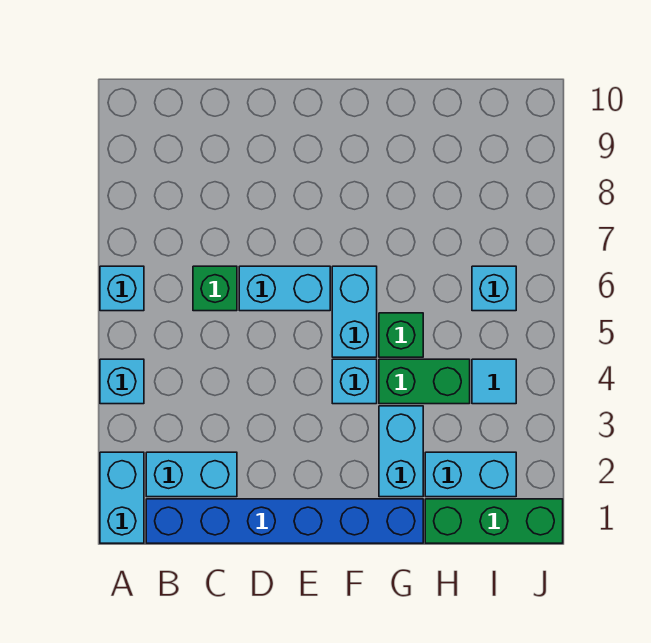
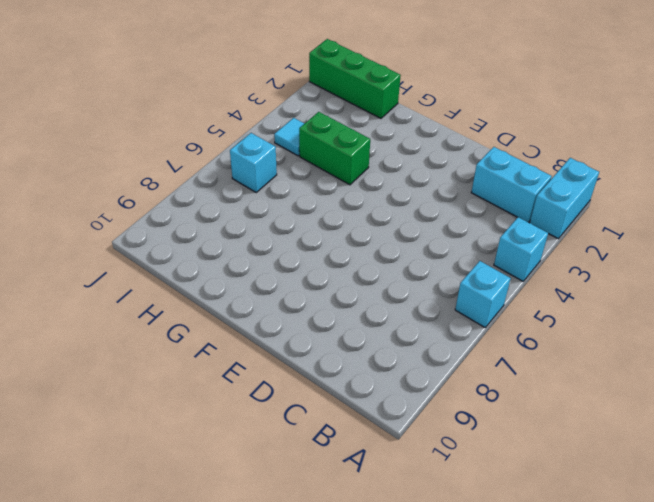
none -> blue 1x6 brick [146,499,423,543]
none -> green 1x1 brick [193,266,237,311]
none -> cyan 1x2 brick [239,266,330,311]

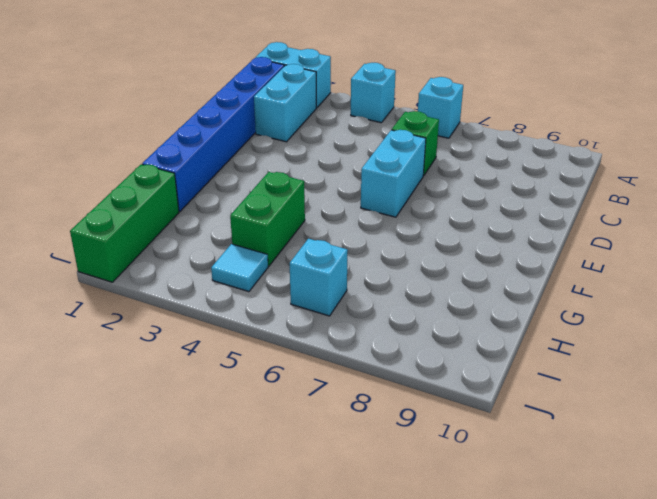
none -> cyan 1x1 brick [332,359,377,404]
none -> cyan 1x2 brick [332,266,377,357]
none -> cyan 1x2 brick [379,406,423,497]

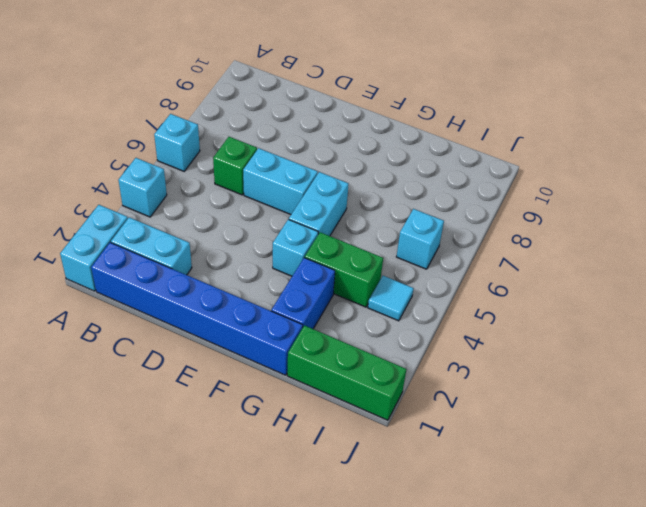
blue 1x2 brick [271,258,335,329] -> cyan 1x2 brick [379,406,423,497]
none -> green 1x1 brick [379,313,423,357]
none -> cyan 1x2 brick [425,452,516,497]

